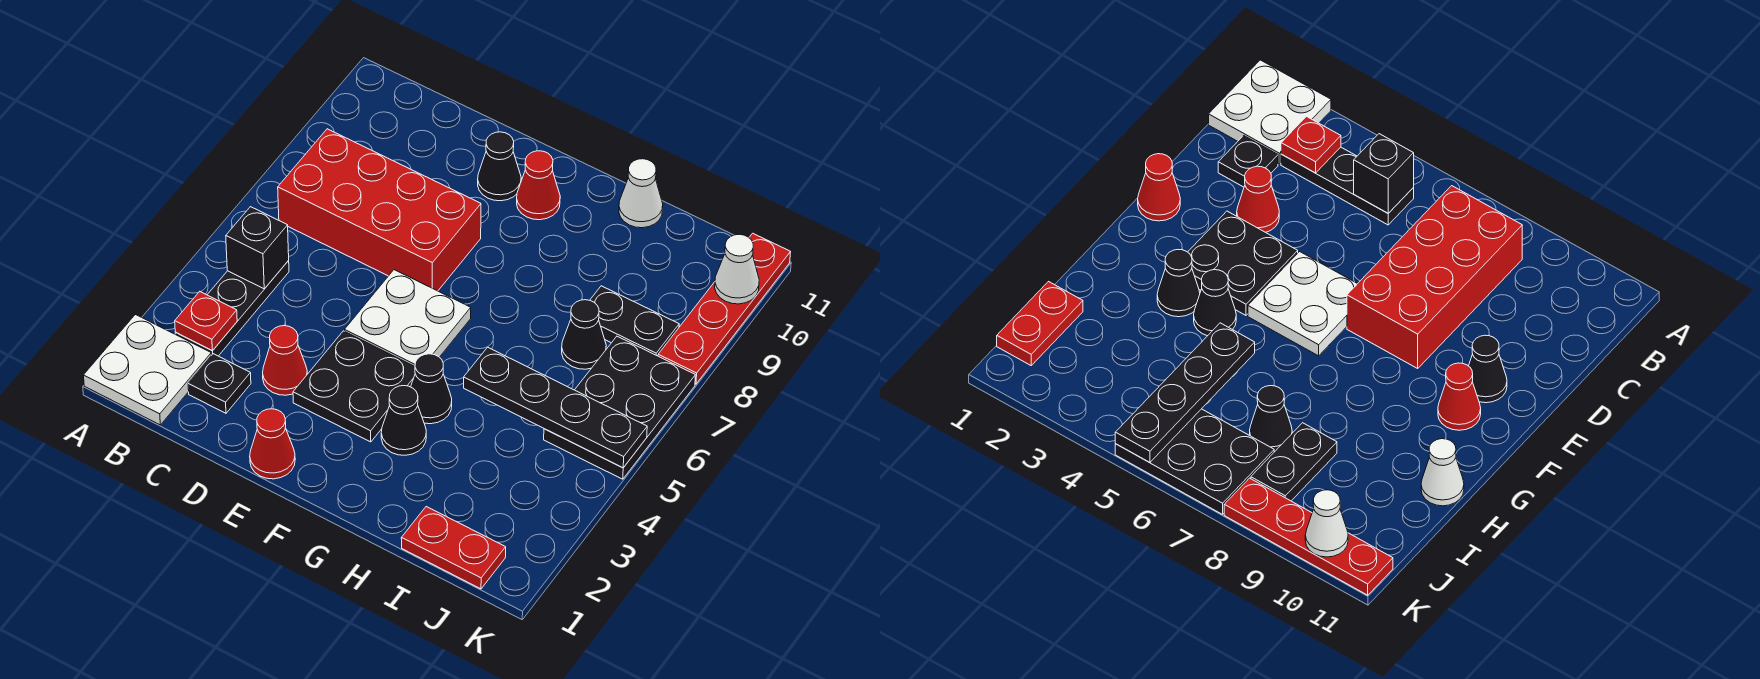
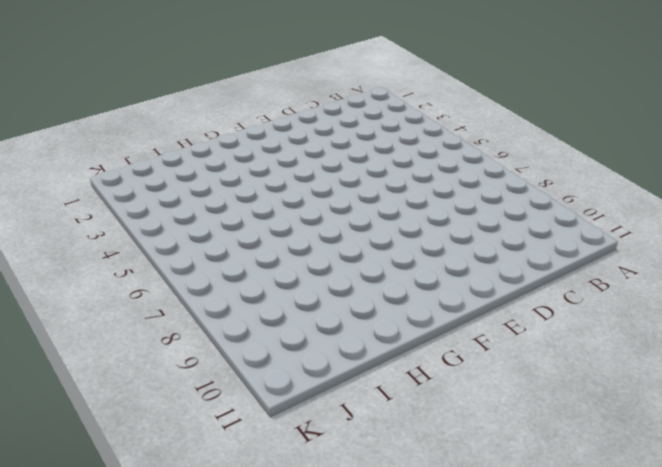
none -> white 2x2 plate [84,314,211,425]
none -> black 1x3 plate [175,261,289,356]
none -> red 2x4 brick [278,129,481,291]

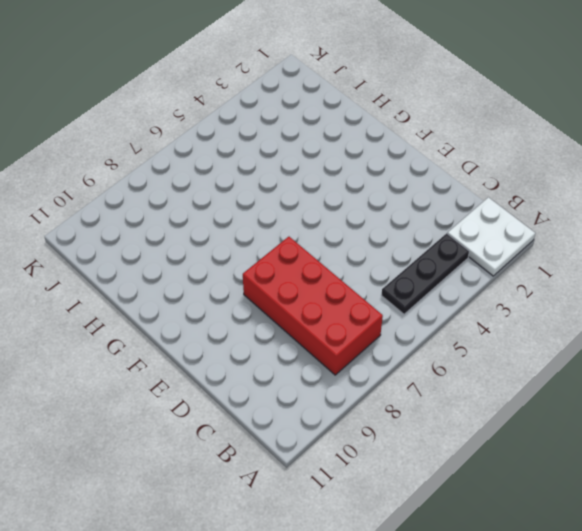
none -> black 1x1 plate [188,354,251,413]
none -> red 1x1 cone [263,326,307,395]
none -> red 1x1 cone [250,409,295,479]

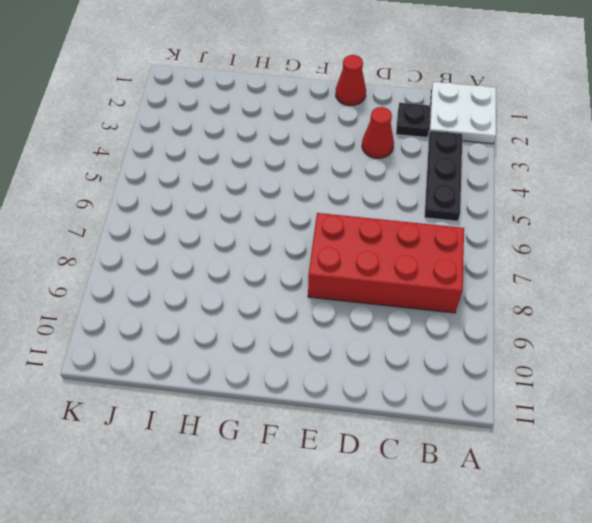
none -> black 2x2 plate [293,331,415,442]
none -> white 2x2 plate [345,270,471,366]
none -> black 1x1 cone [478,132,521,201]

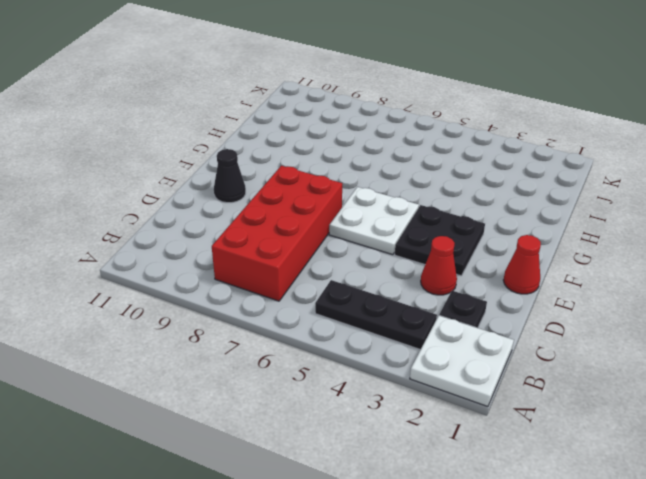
none -> red 1x1 cone [517,151,560,220]
none -> black 1x1 cone [381,386,426,455]
none -> black 1x1 cone [411,354,452,424]

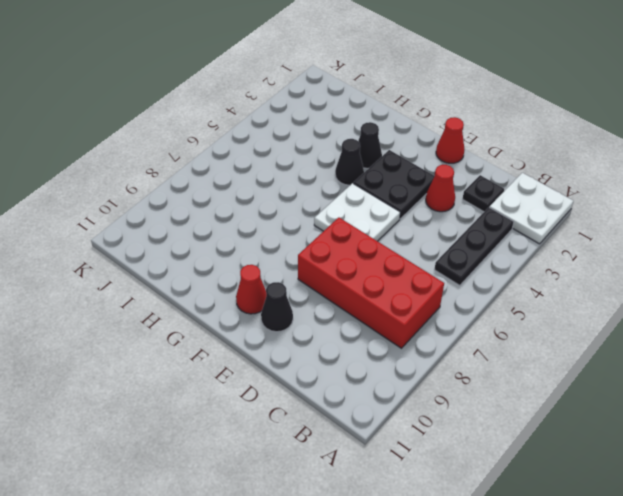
none -> white 1x1 cone [619,159,663,228]
none -> red 1x2 plate [401,507,506,589]
none -> black 1x1 cone [562,300,606,369]

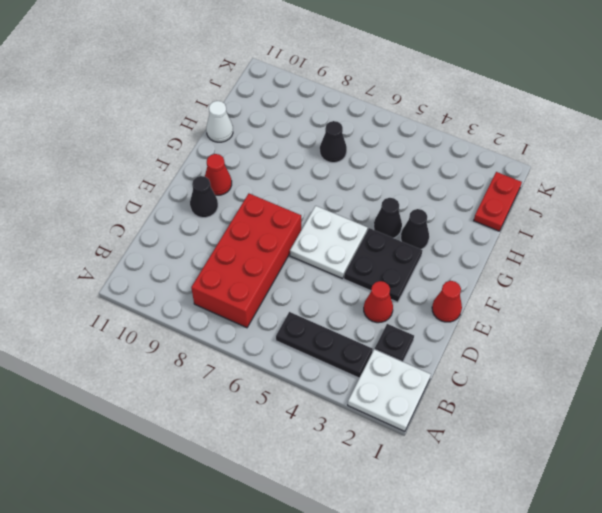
none -> black 1x2 plate [590,286,679,356]
none -> black 2x3 plate [544,336,695,479]
none -> red 1x4 plate [658,233,791,384]

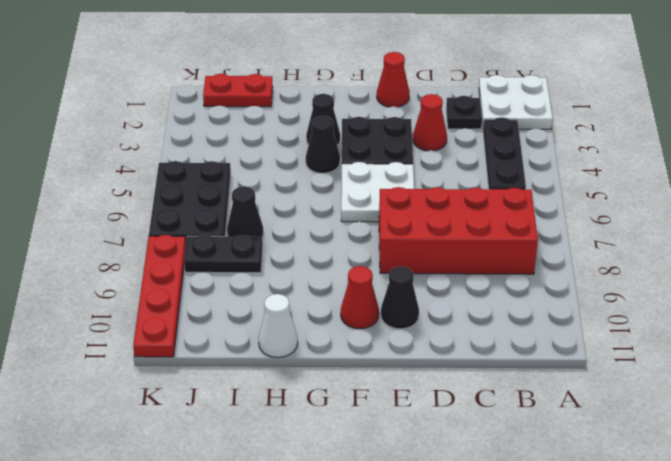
none -> red 1x1 plate [175,292,237,351]
none -> black 1x1 brick [226,207,289,289]
none -> black 1x4 plate [464,347,647,468]

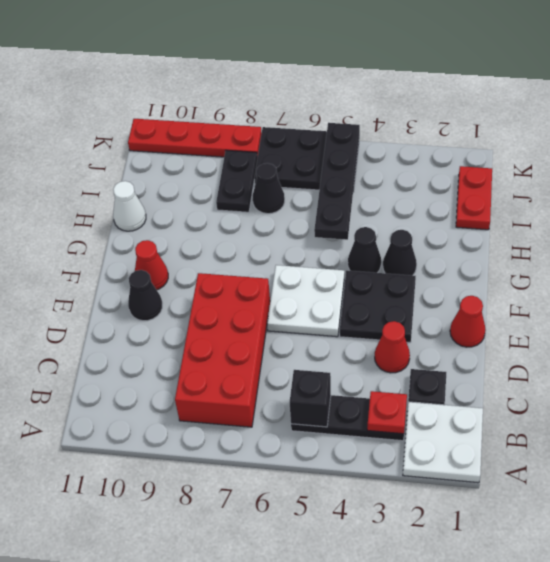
none -> white 1x1 cone [715,234,759,304]

